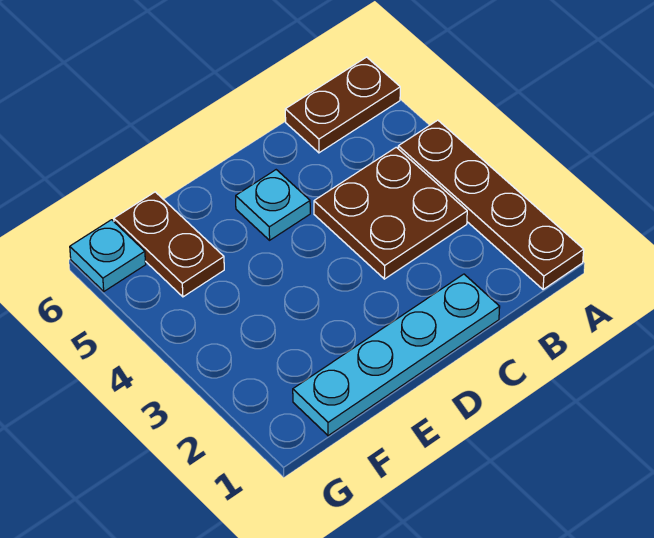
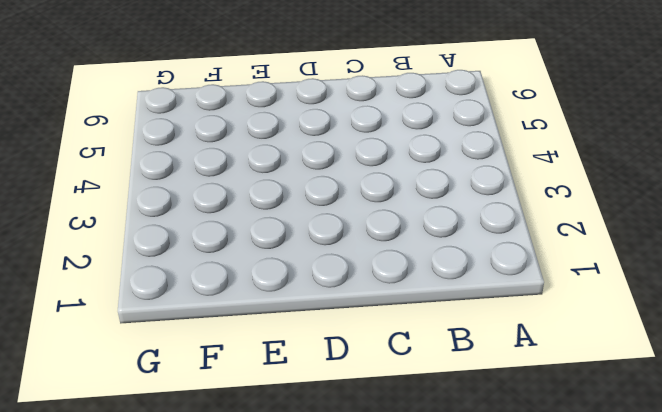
none -> brown 1x4 plate [398,120,584,289]
none -> brown 1x2 plate [285,57,400,153]

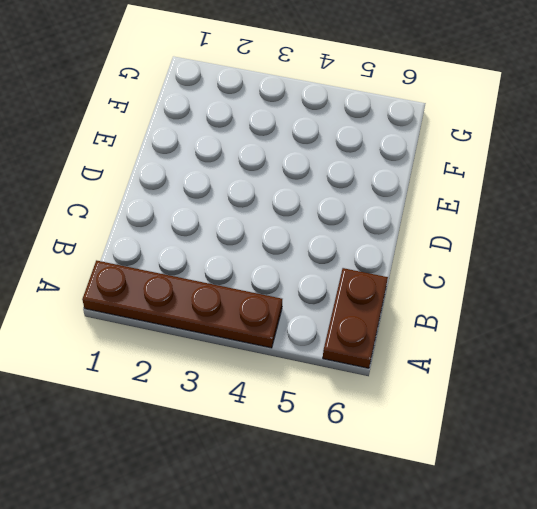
none -> brown 2x2 plate [314,147,467,279]
none -> cyan 1x4 plate [293,274,500,436]

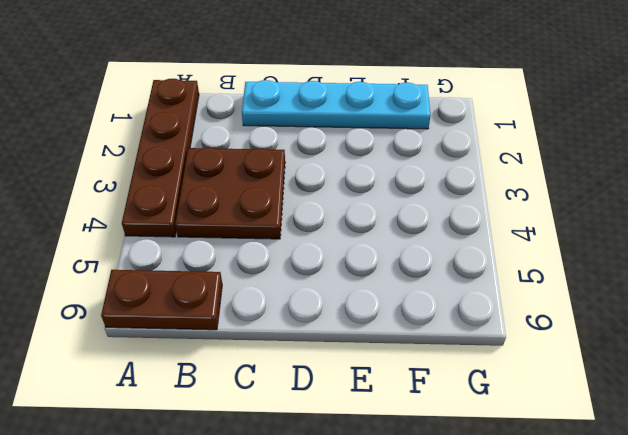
none -> cyan 1x1 plate [236,170,310,240]
none -> brown 1x2 plate [114,192,224,297]

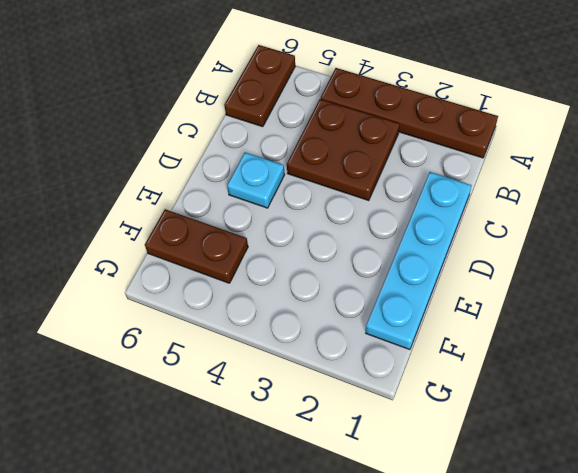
none -> cyan 1x1 plate [70,220,146,291]

